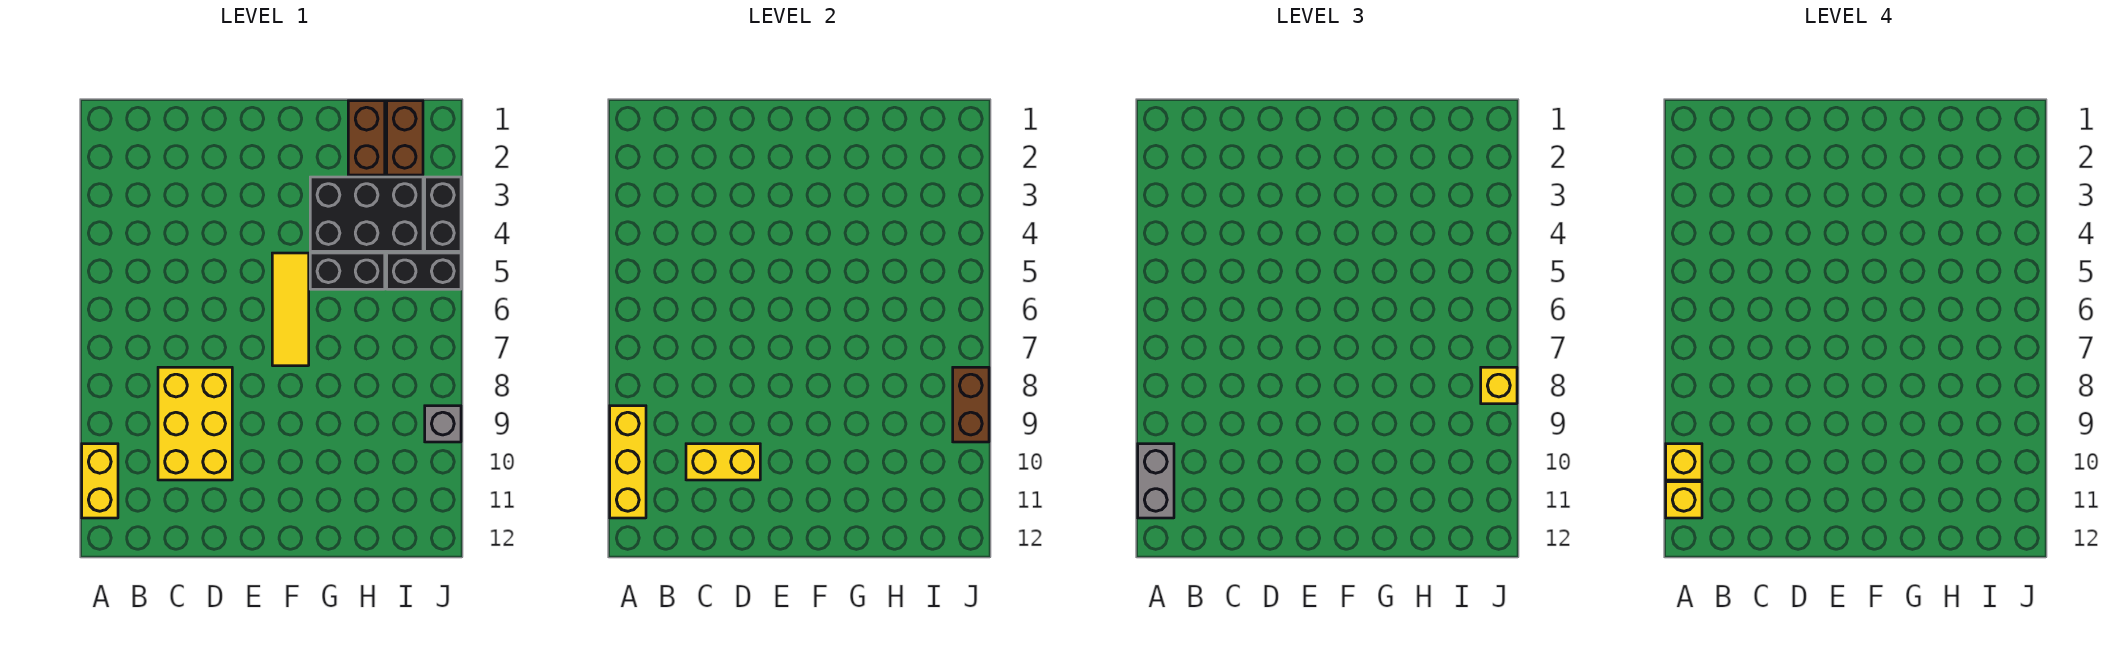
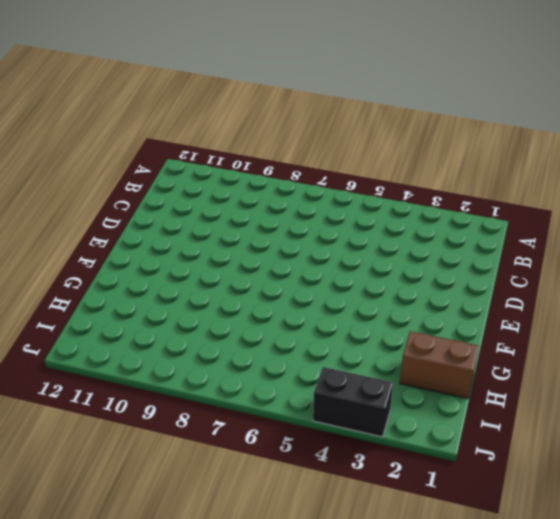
none -> yellow 1x2 brick [82,444,118,518]
none -> yellow 2x3 brick [158,367,232,480]
none -> yellow 1x3 tile [272,253,309,366]

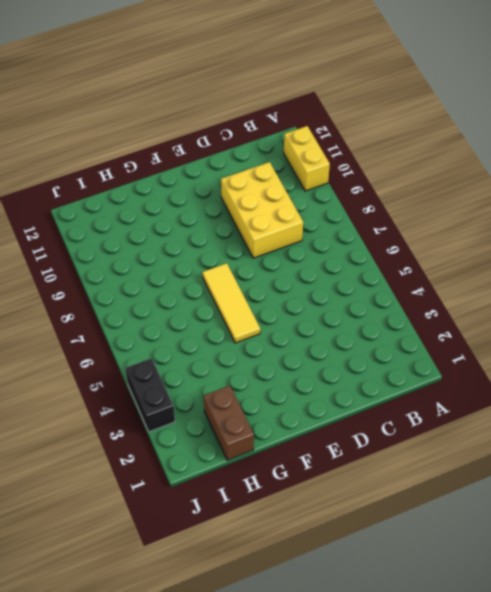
none -> black 2x3 brick [310,177,423,251]
none -> black 1x2 brick [310,253,385,289]
none -> brown 1x2 brick [387,101,423,175]

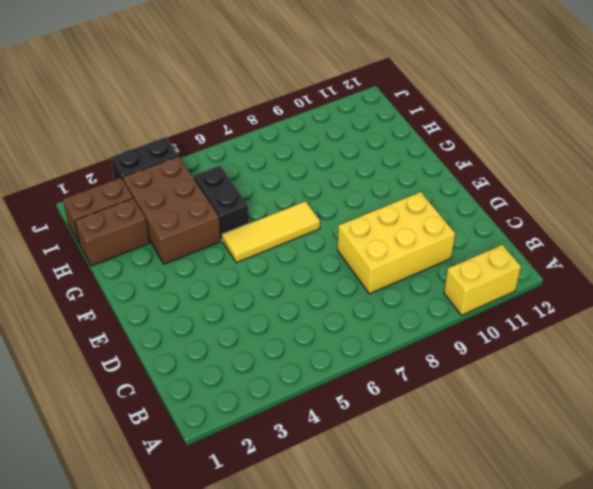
brown 2x3 brick [123,156,221,264] -> black 2x3 brick [310,177,423,251]
none -> black 1x2 brick [387,253,461,289]
none -> grey 1x1 brick [425,406,461,442]
none -> yellow 1x3 brick [610,406,646,518]

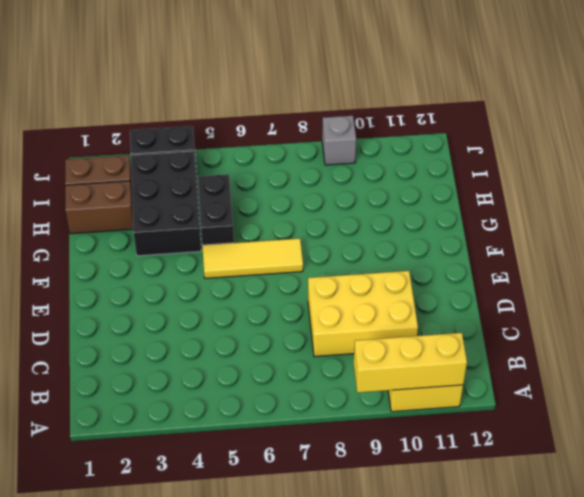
none -> black 1x2 brick [387,253,461,289]
none -> yellow 1x2 brick [686,444,760,480]
none -> brown 1x2 brick [953,367,989,442]

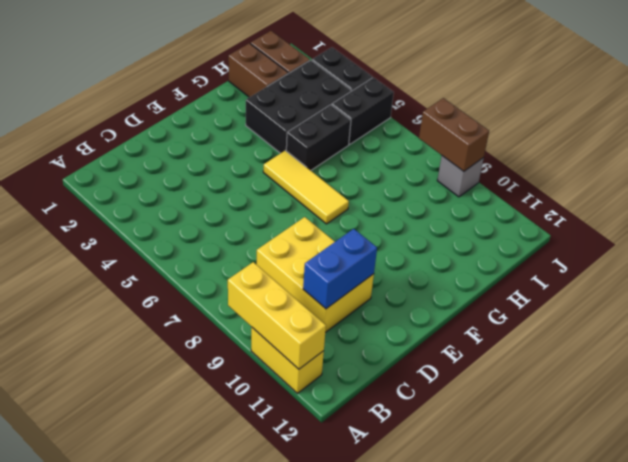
blue 1x2 brick [303,229,377,309] -> yellow 1x2 brick [686,444,760,480]
none -> grey 1x2 brick [1138,444,1174,518]
none -> yellow 1x1 brick [1481,367,1517,404]
none -> yellow 1x1 brick [1666,444,1702,480]

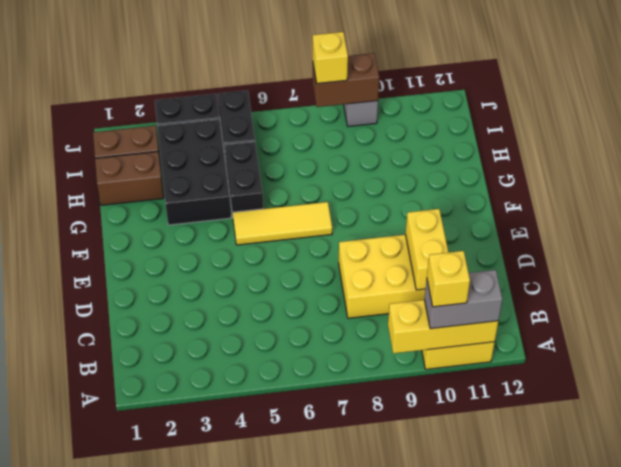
none -> yellow 1x1 brick [1666,482,1702,518]

